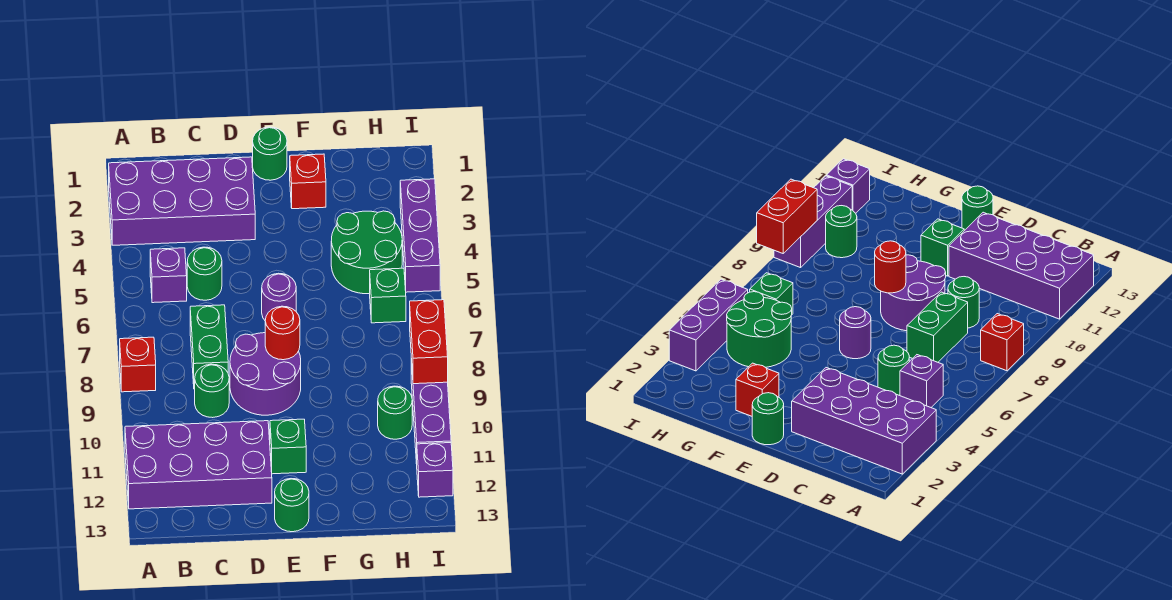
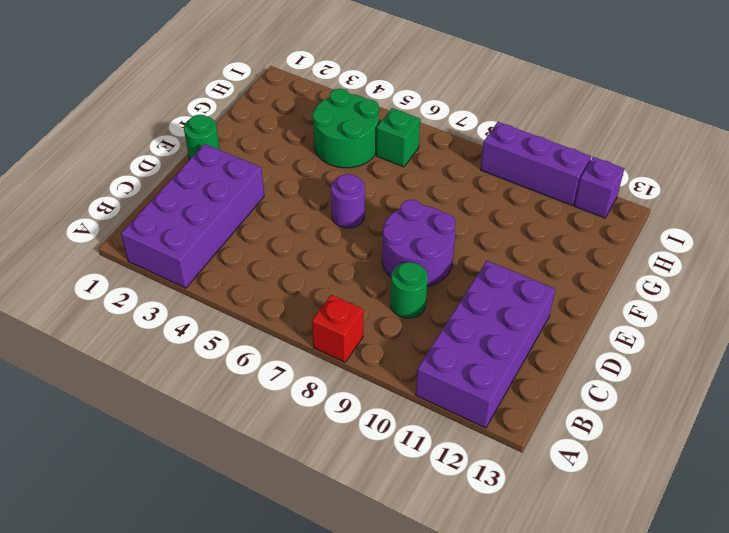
none -> purple 1x1 brick [150,248,187,303]
none -> green 1x1 round brick [187,247,222,300]
none -> green 1x2 brick [190,305,228,389]

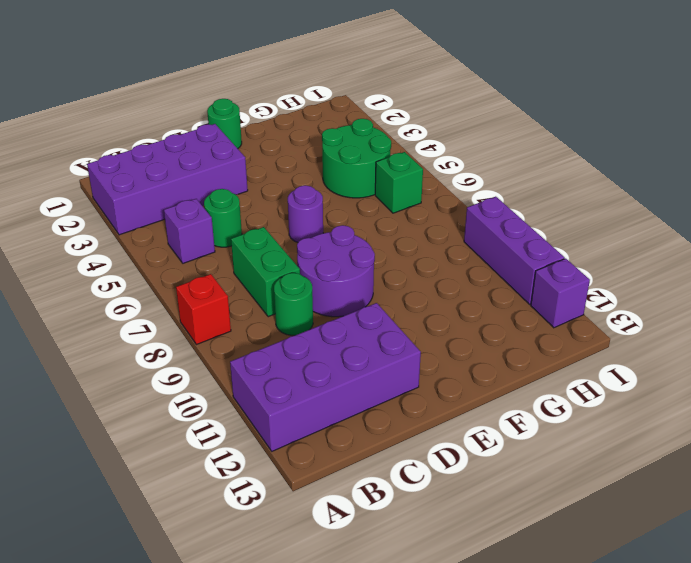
none -> green 1x1 brick [270,419,306,474]
none -> green 1x1 round brick [275,479,309,532]
none -> red 1x1 brick [290,154,326,209]

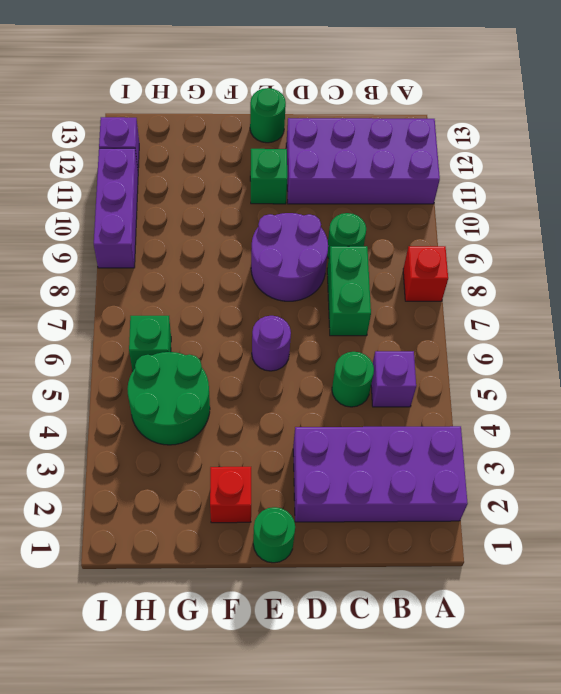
none -> green 1x1 round brick [378,386,412,439]
none -> purple 1x3 brick [400,179,440,292]
none -> red 1x1 round brick [265,306,300,360]

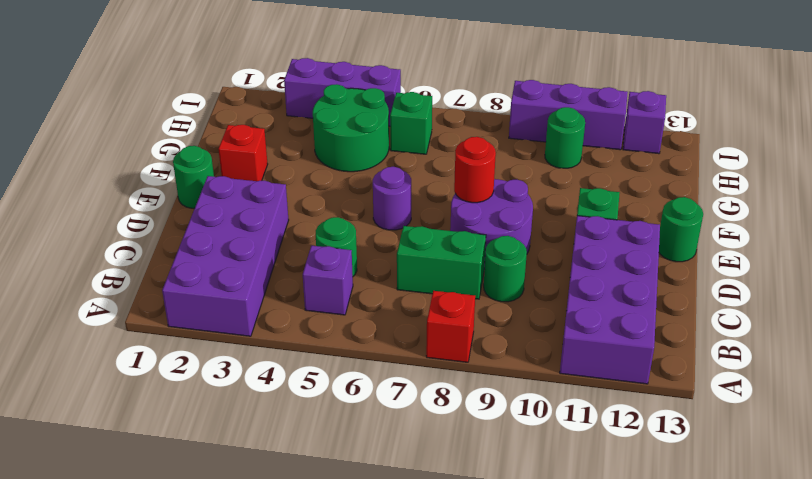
none -> red 1x2 brick [410,300,448,384]

